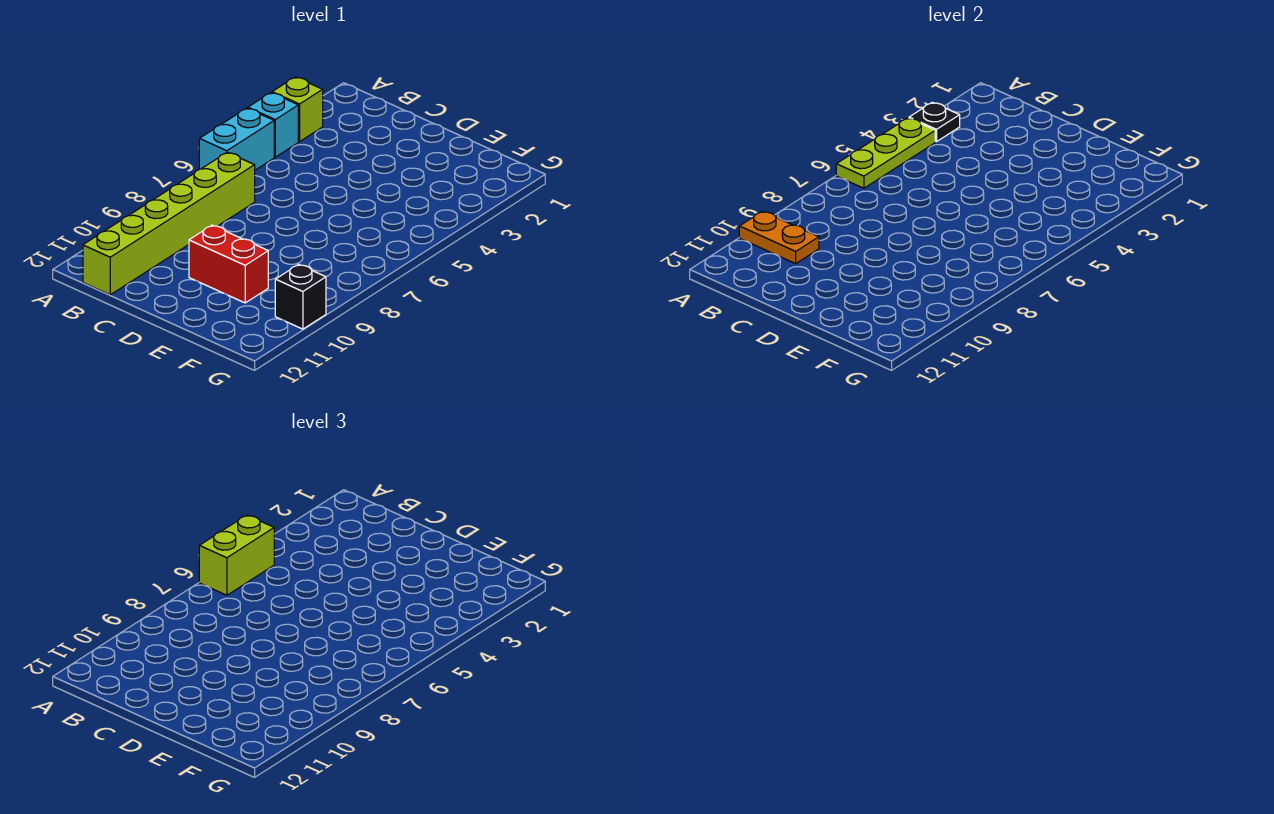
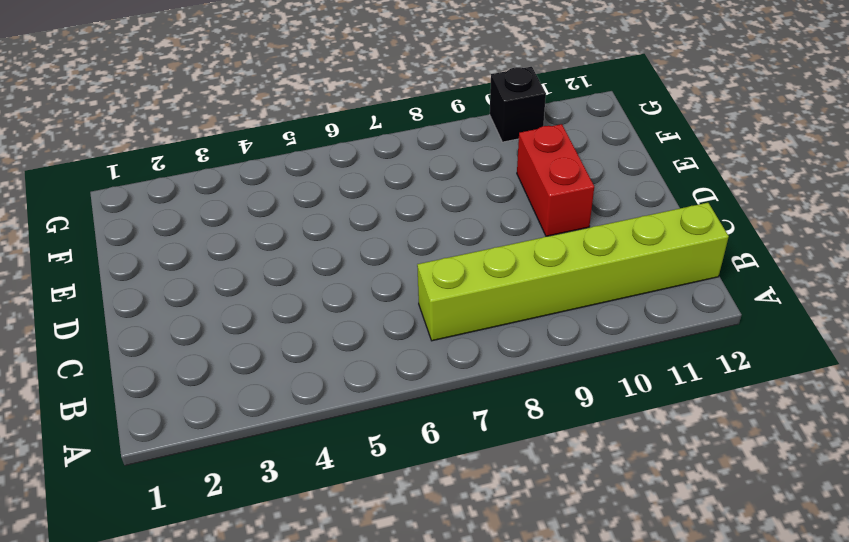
none -> lime 1x1 brick [272,77,323,142]
none -> cyan 1x1 brick [248,93,298,157]

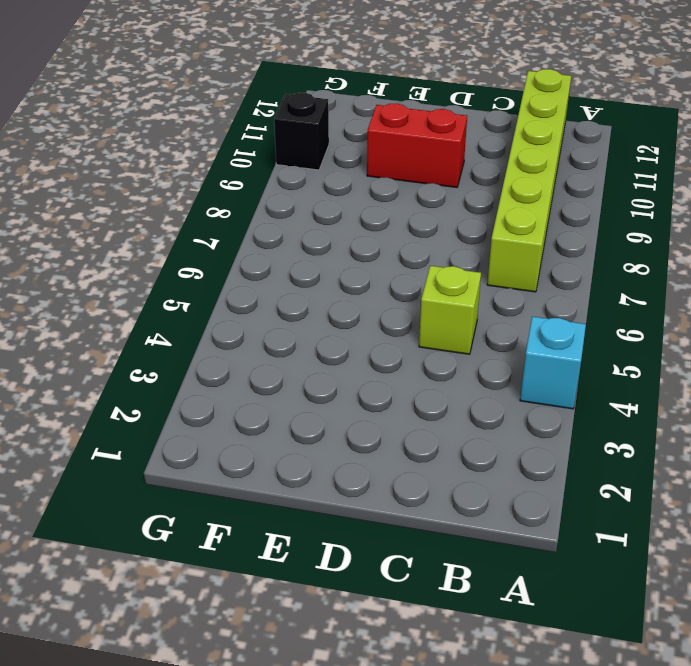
lime 1x1 brick [419,266,481,354] -> lime 1x1 brick moved to [272,77,323,142]
none -> cyan 1x2 brick [199,108,274,170]
none -> black 1x1 plate [909,102,960,142]

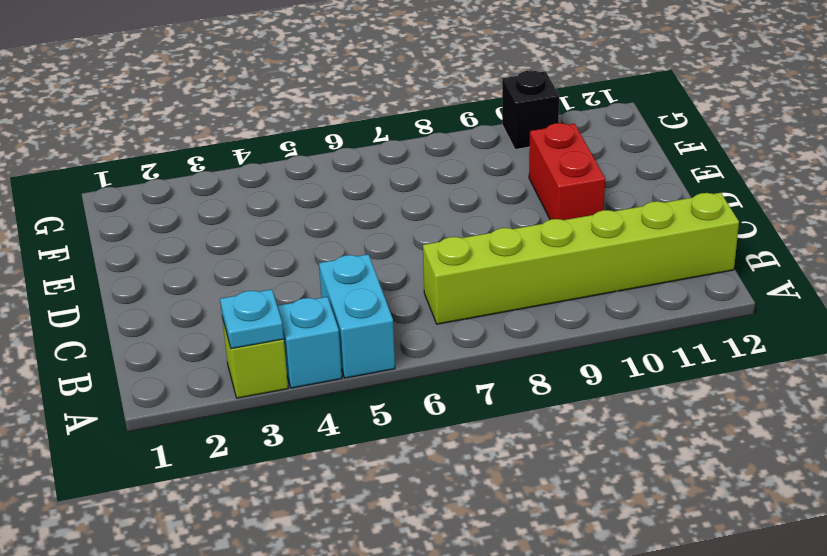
cyan 1x1 plate [220,289,284,349] -> black 1x1 plate [909,102,960,142]
cyan 1x2 brick [319,254,395,378] -> cyan 1x2 brick turned to [199,108,274,170]
none -> lime 1x3 plate [836,118,935,188]
none -> orange 1x2 plate [739,211,819,264]

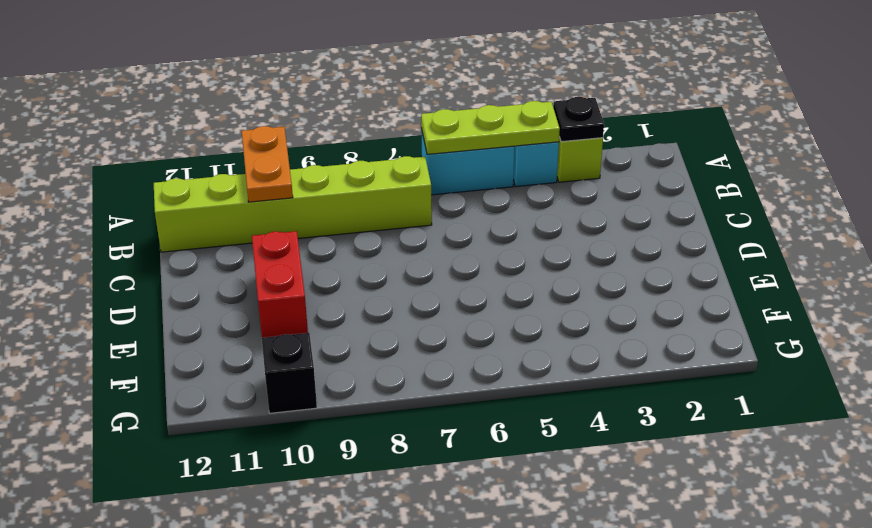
none -> lime 1x2 brick [199,515,274,595]

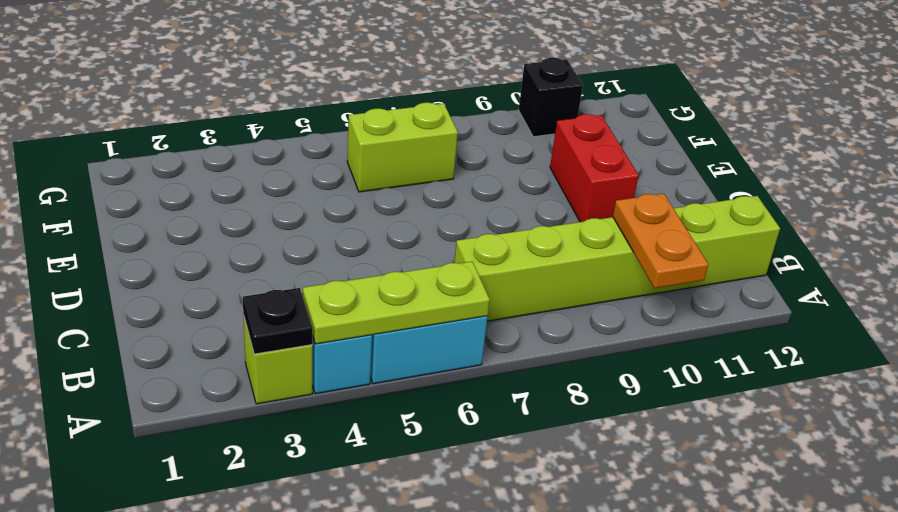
lime 1x2 brick [347,103,458,192] -> lime 1x2 brick moved to [199,515,274,595]

